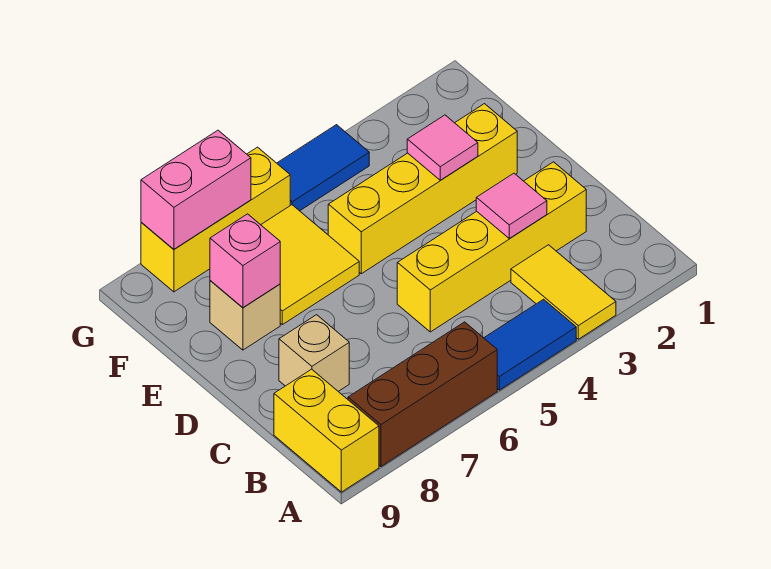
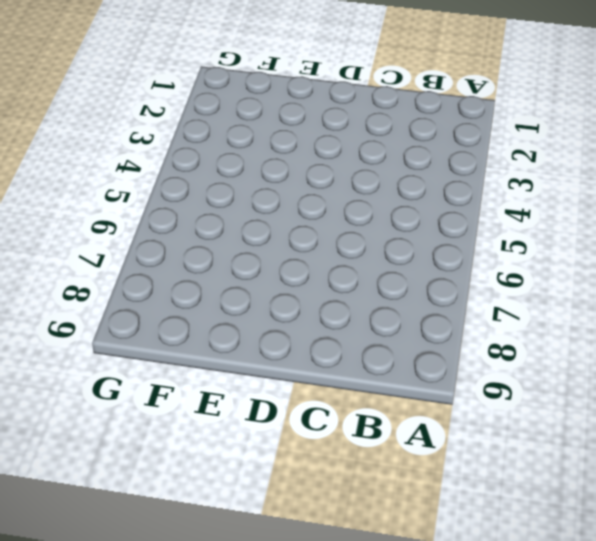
none -> yellow 1x2 tile [511,245,616,339]
none -> blue 1x2 tile [484,299,576,390]
none -> brown 1x3 brick [348,322,497,466]

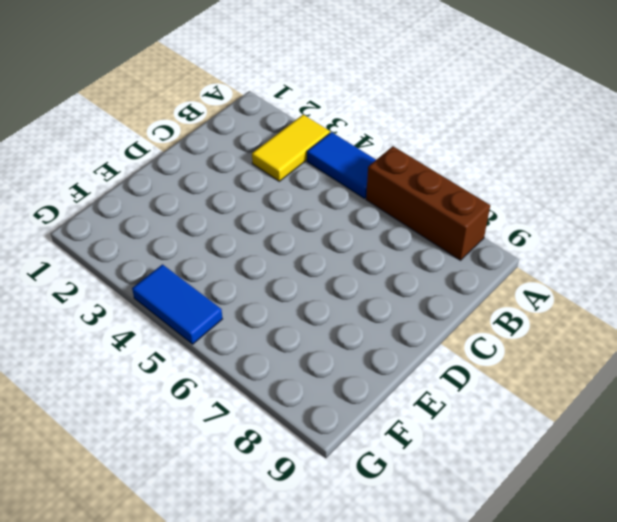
none -> yellow 1x2 brick [274,369,379,492]
none -> yellow 1x4 brick [397,162,586,332]
none -> tan 1x1 brick [279,315,349,391]

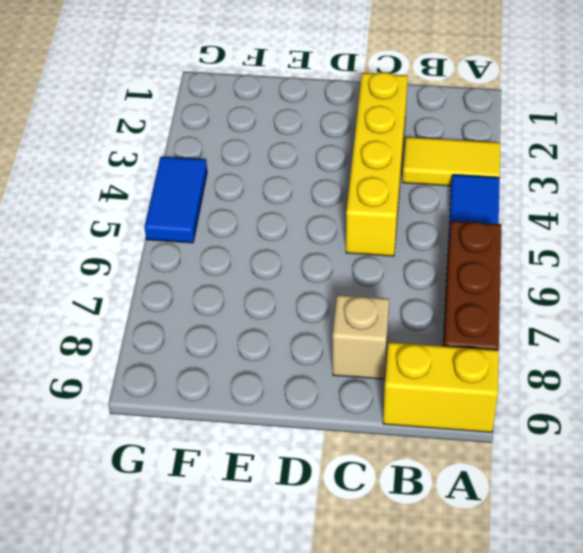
none -> yellow 1x4 brick [328,104,517,274]
none -> yellow 2x2 tile [261,205,359,325]
none -> tan 1x1 brick [210,281,280,350]

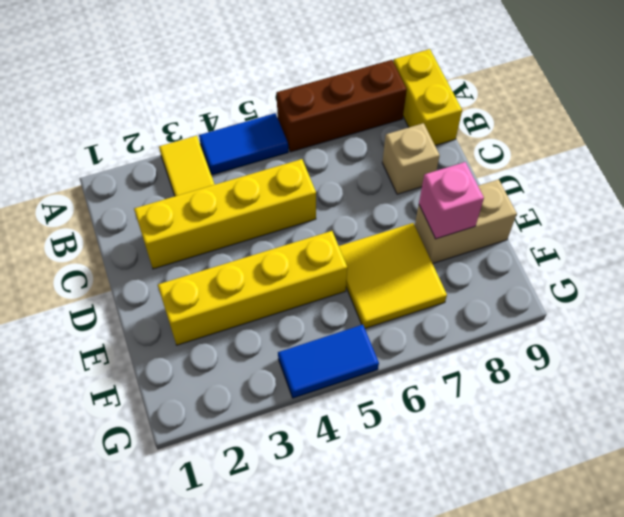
tan 1x2 brick [415,179,517,264] -> tan 1x1 brick [210,281,280,350]
none -> yellow 1x3 brick [141,147,290,292]
none -> pink 1x1 tile [476,173,547,238]
none -> pink 1x1 tile [407,115,478,180]

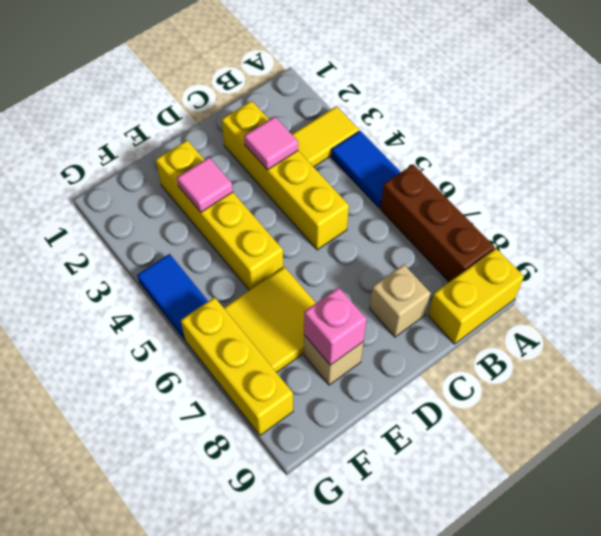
none -> pink 1x2 brick [141,130,251,249]

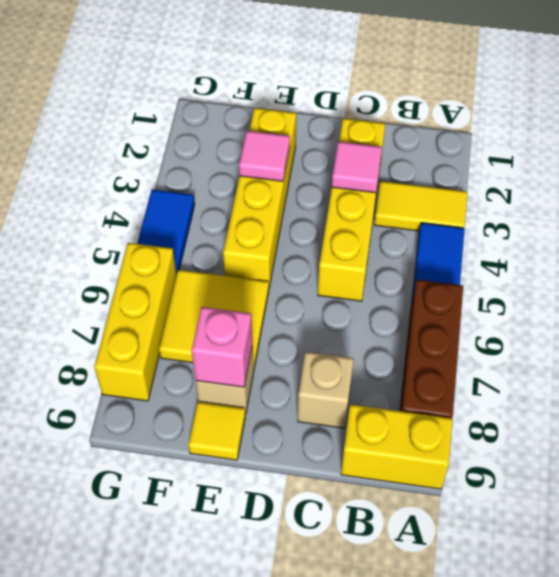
yellow 1x1 tile [188,402,245,460] -> none
none -> pink 1x2 brick [141,130,251,249]

